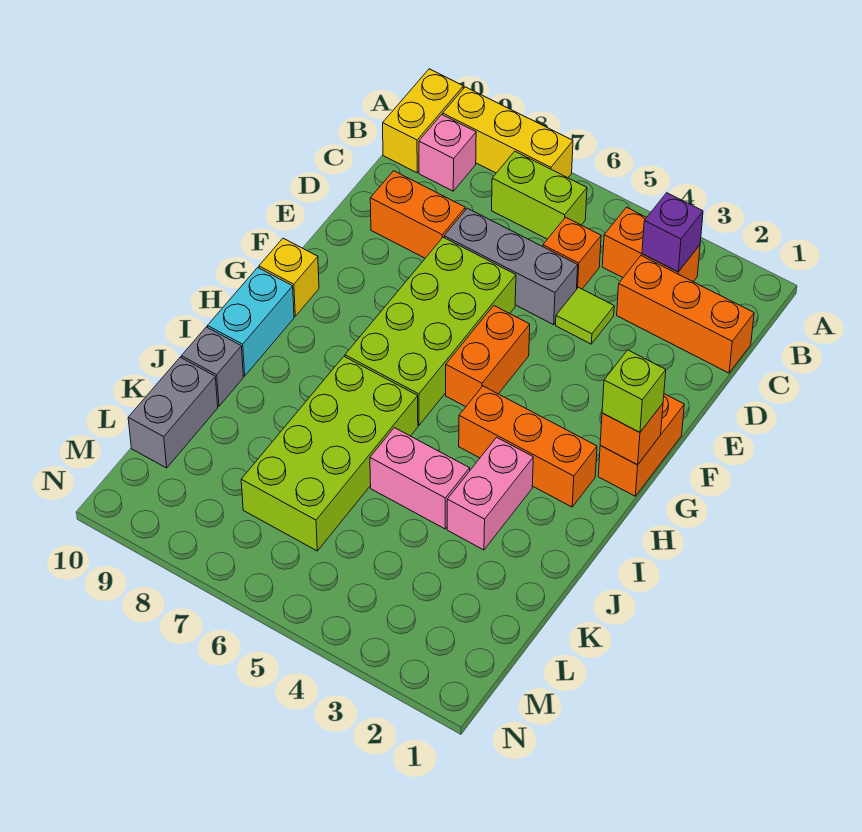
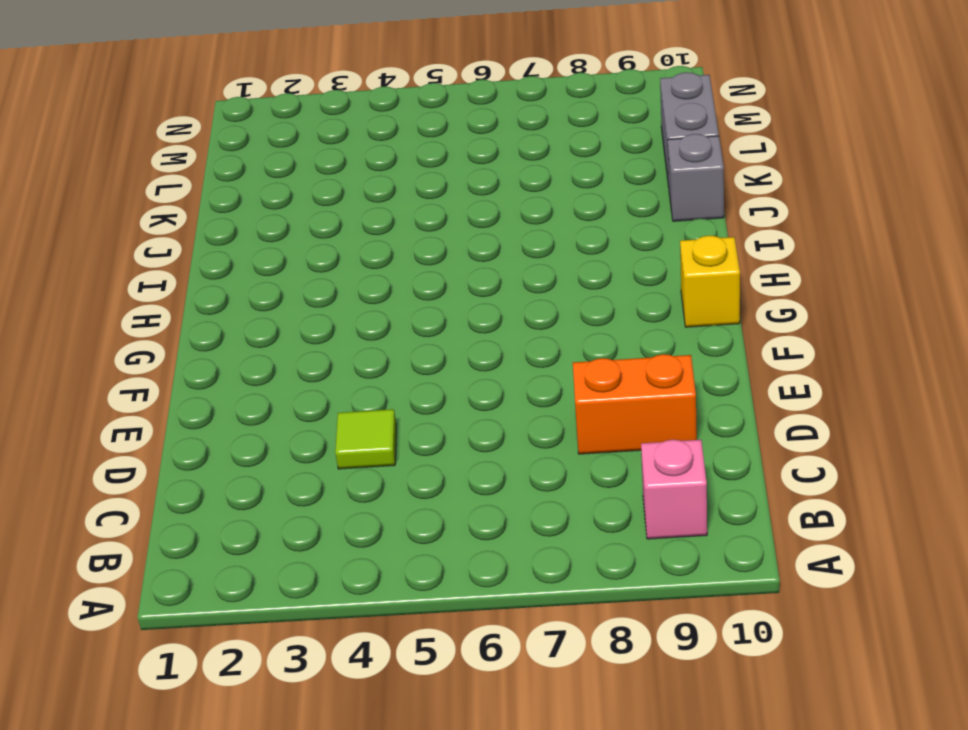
none -> yellow 1x3 brick [443,87,573,178]
none -> yellow 1x2 brick [383,69,463,173]
none -> orange 1x2 brick [602,207,700,282]

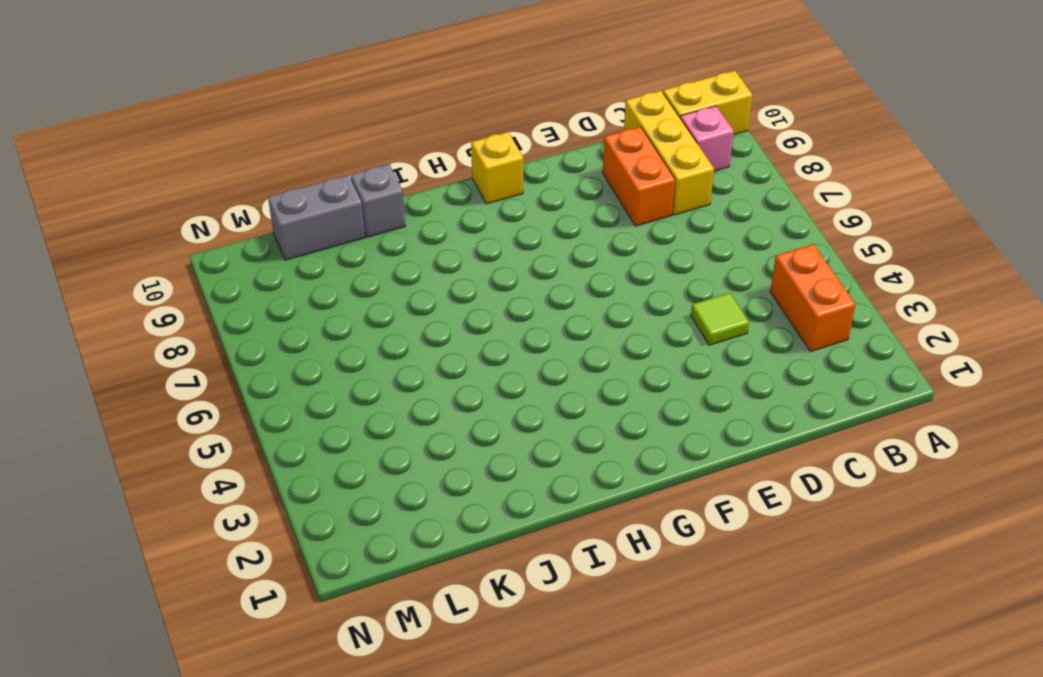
yellow 1x3 brick [624,91,714,215] -> yellow 1x3 brick moved to [443,87,573,178]
none -> lime 1x2 brick [492,151,587,239]
none -> orange 1x3 brick [617,256,754,373]
none -> orange 1x1 brick [543,217,601,289]

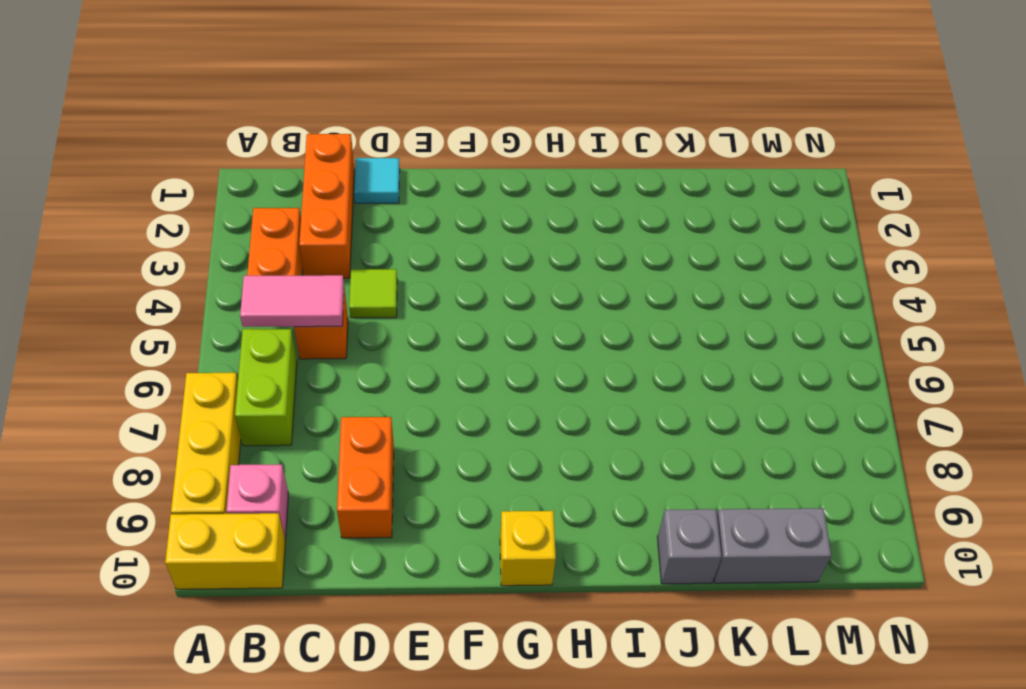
pink 1x2 tile [240,275,344,327] -> none
cyan 1x1 tile [354,158,400,203] -> none
none -> grey 1x3 brick [444,208,578,325]
none -> lime 2x4 brick [345,237,516,425]
none -> orange 1x2 brick [598,394,684,496]

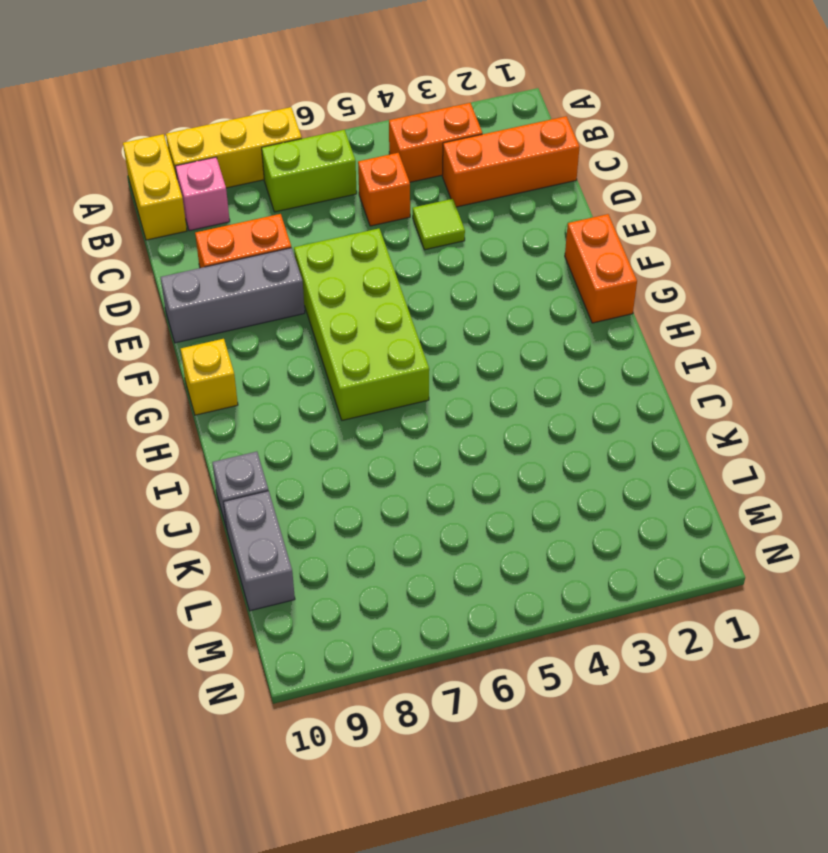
grey 1x3 brick [161,248,305,343] -> grey 1x3 brick moved to [444,208,578,325]
none -> orange 1x2 brick [446,306,530,407]
none -> orange 1x3 brick [459,386,597,507]
none -> cyan 1x2 brick [208,268,294,376]

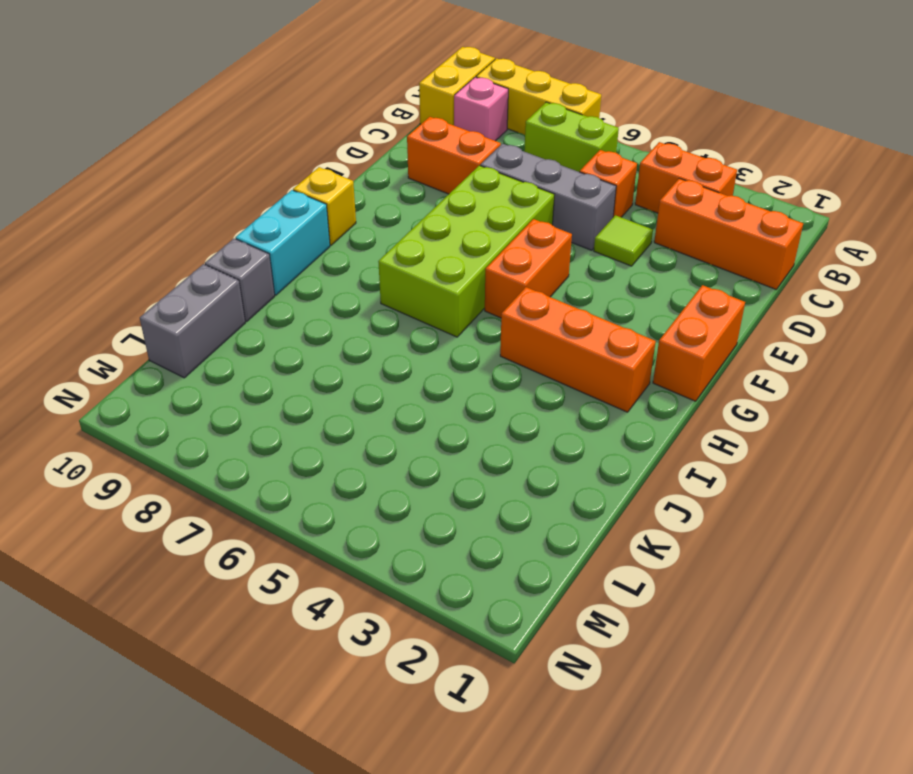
none -> pink 1x2 brick [447,437,533,550]
none -> lime 2x4 brick [241,357,418,551]
none -> pink 1x2 brick [370,428,470,529]

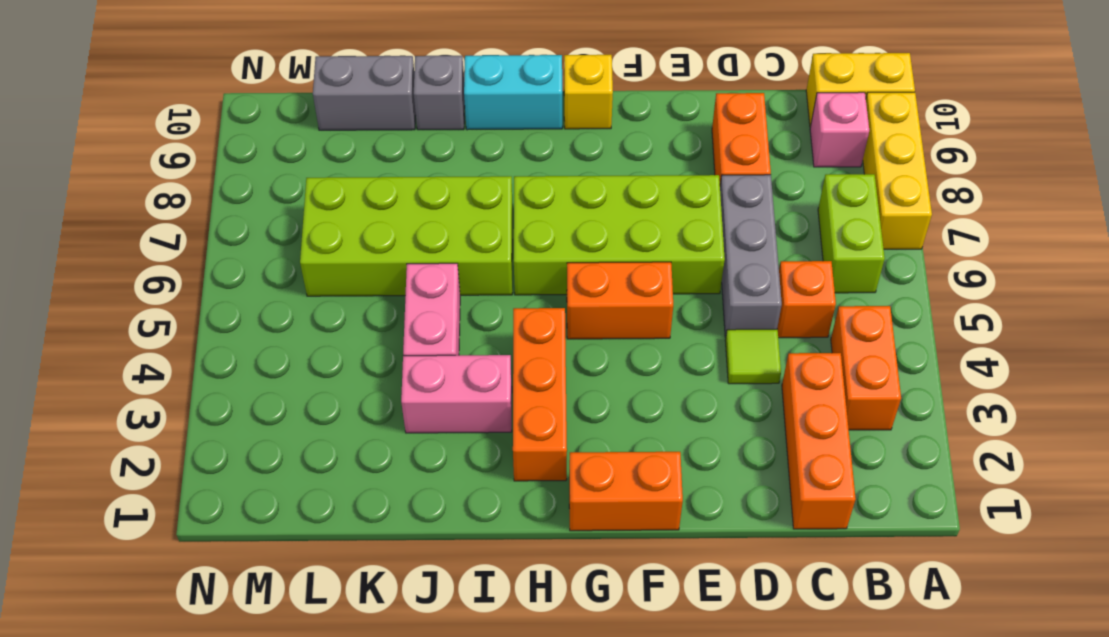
none -> purple 1x1 brick [642,193,703,272]
none -> orange 1x1 brick [600,403,663,465]
none -> lime 1x1 brick [602,350,666,432]

